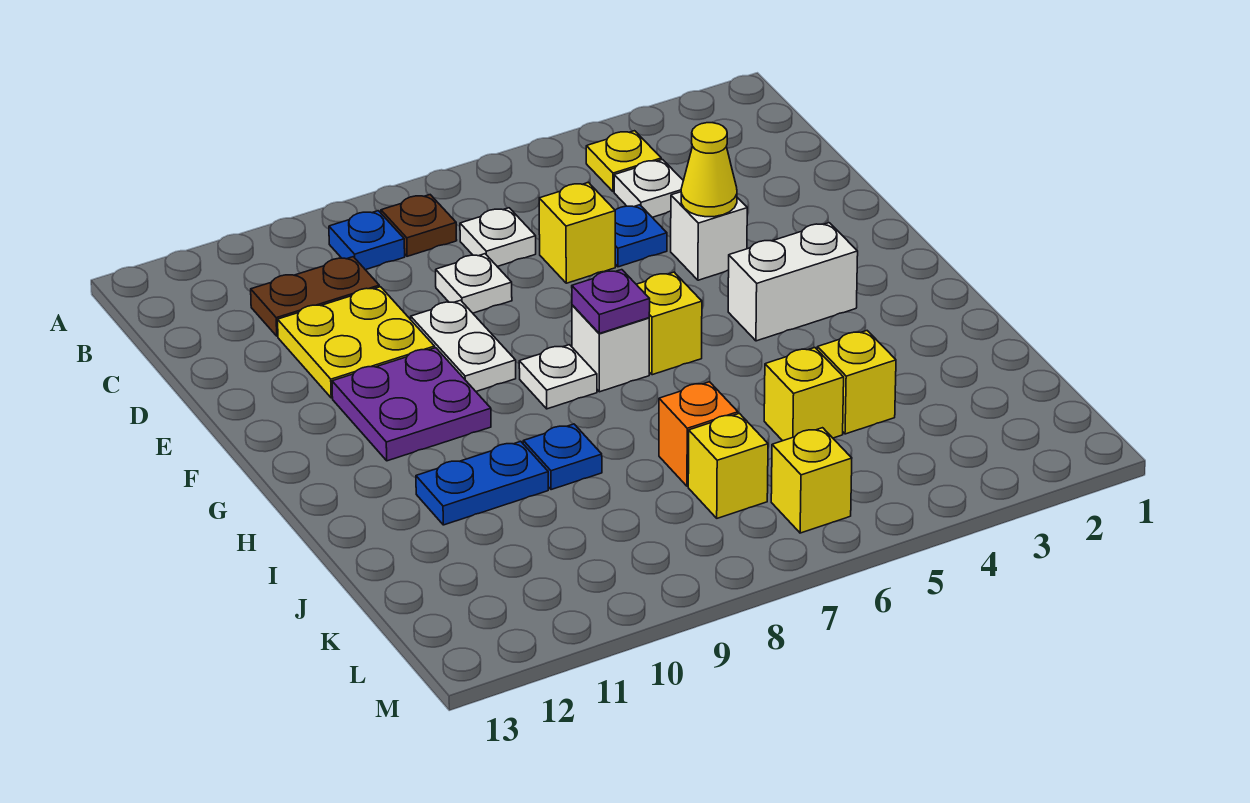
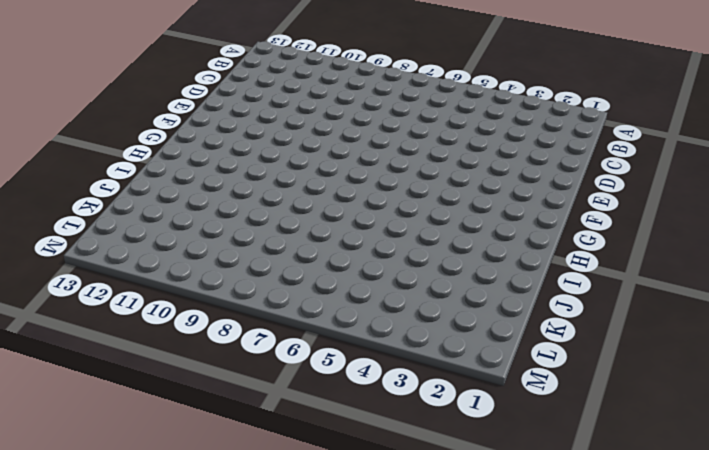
none -> yellow 1x1 plate [586,131,661,192]
none -> brown 1x1 plate [381,195,457,256]
none -> blue 1x1 plate [329,211,405,270]

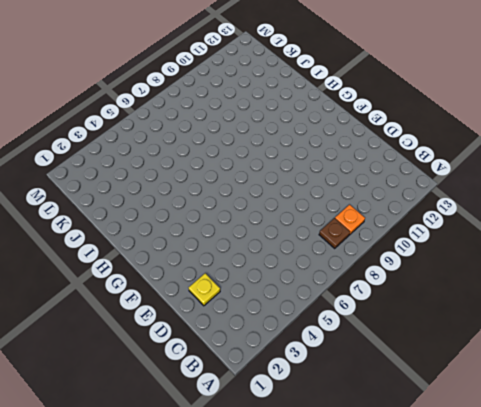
orange 1x1 plate [335,205,365,235] -> blue 1x1 plate [329,211,405,270]
yellow 1x1 plate [189,273,220,306] -> yellow 1x1 plate moved to [586,131,661,192]
none -> white 1x1 plate [614,160,683,217]
none -> white 1x1 plate [460,208,536,267]
none -> brown 1x2 plate [251,257,379,336]

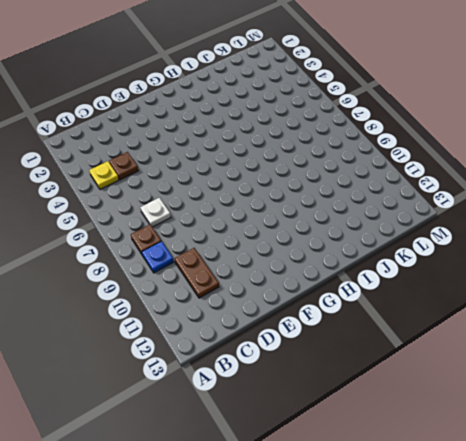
brown 1x1 plate [109,152,138,180] -> white 1x1 plate [614,160,683,217]
none -> blue 1x1 plate [615,205,667,267]
none -> yellow 1x1 brick [539,183,615,283]
none -> white 1x1 plate [436,254,512,313]

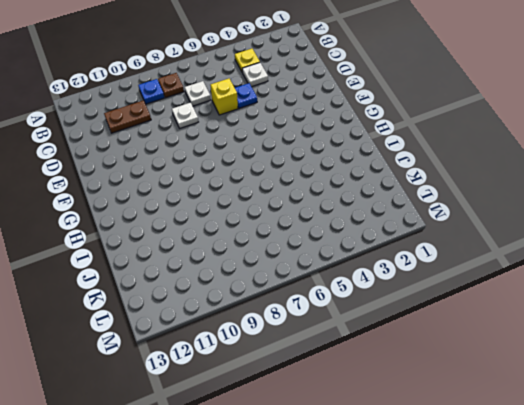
none -> yellow 2x2 plate [278,287,435,398]
none -> white 1x1 brick [671,192,747,280]
none -> white 1x2 plate [411,300,516,391]

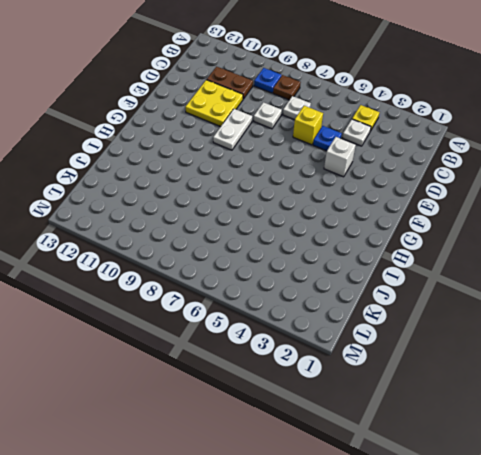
none -> purple 2x2 plate [332,348,491,461]
none -> white 1x2 brick [728,223,858,341]
none -> yellow 1x1 brick [636,272,702,375]

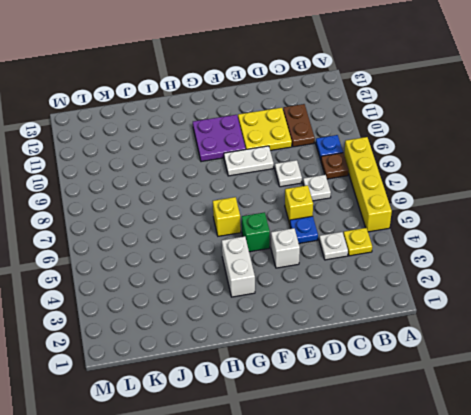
yellow 1x4 brick [344,137,392,232] -> none
green 1x1 brick [242,212,270,252] -> none
none -> white 1x1 brick [572,305,649,392]
none -> white 1x1 plate [519,345,597,409]
none -> blue 1x1 plate [523,424,602,490]

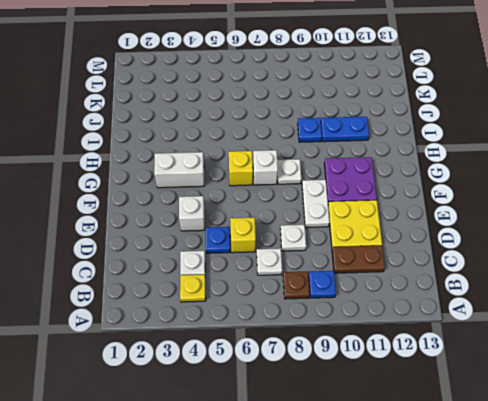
none -> yellow 1x1 brick [817,331,896,434]
none -> yellow 1x1 brick [764,348,844,441]
none -> orange 1x1 brick [659,382,738,486]

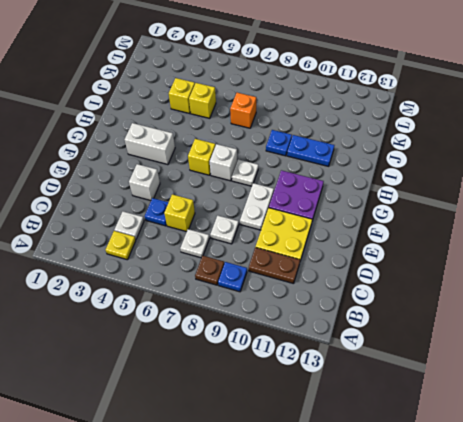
none -> yellow 1x1 brick [688,413,768,518]
none -> yellow 1x1 brick [771,428,852,533]
none -> yellow 1x1 cone [681,123,737,217]

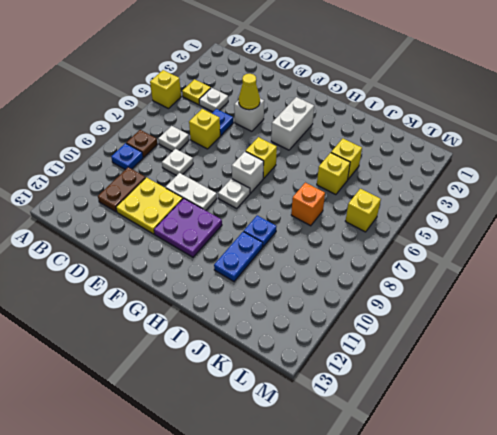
yellow 1x1 brick [150,70,181,109] -> yellow 1x1 brick moved to [688,413,768,518]
none -> purple 1x1 plate [572,270,650,333]

